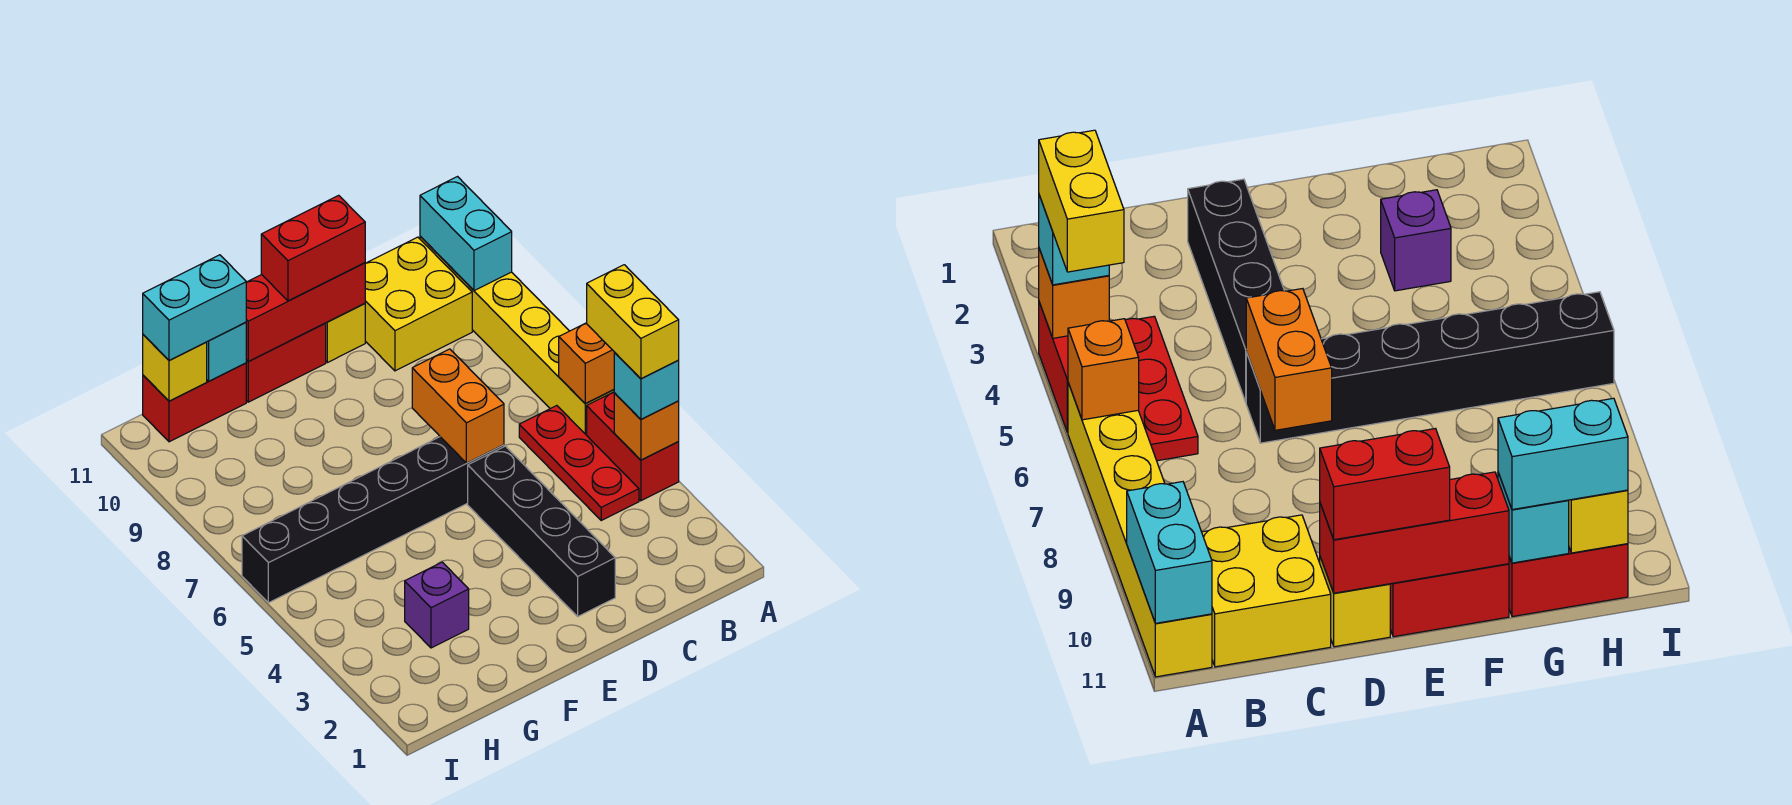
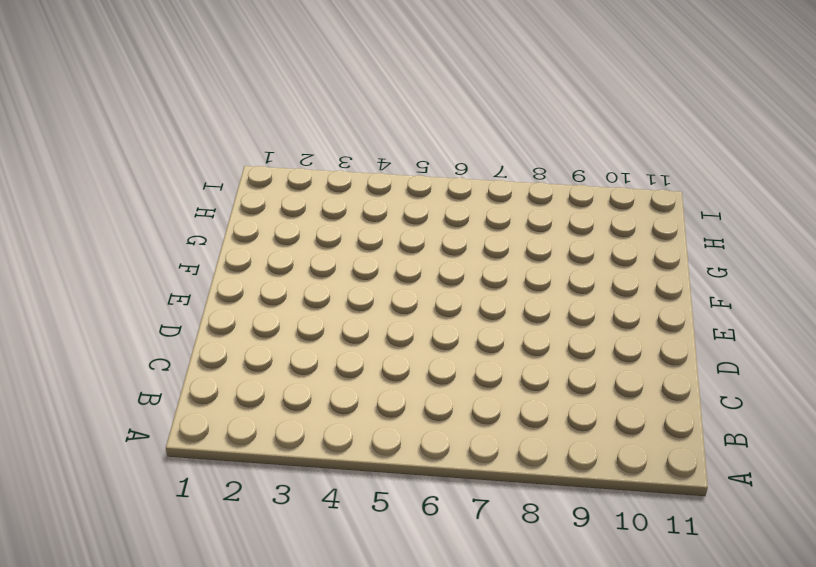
none -> red 1x2 brick [587,392,679,501]
none -> yellow 1x6 brick [420,236,614,435]
none -> red 1x3 plate [519,406,639,520]

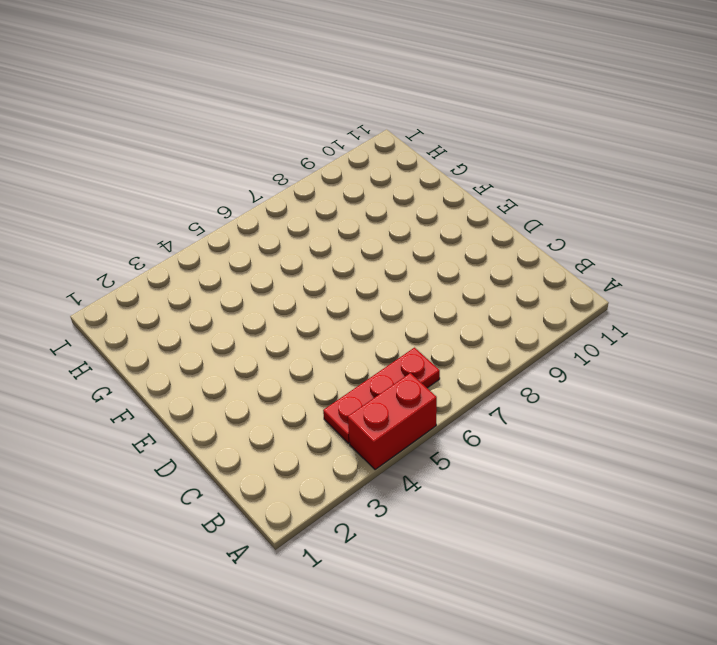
none -> yellow 1x6 brick [420,236,614,435]
none -> yellow 2x2 brick [365,237,472,371]
none -> black 1x4 brick [468,446,615,616]

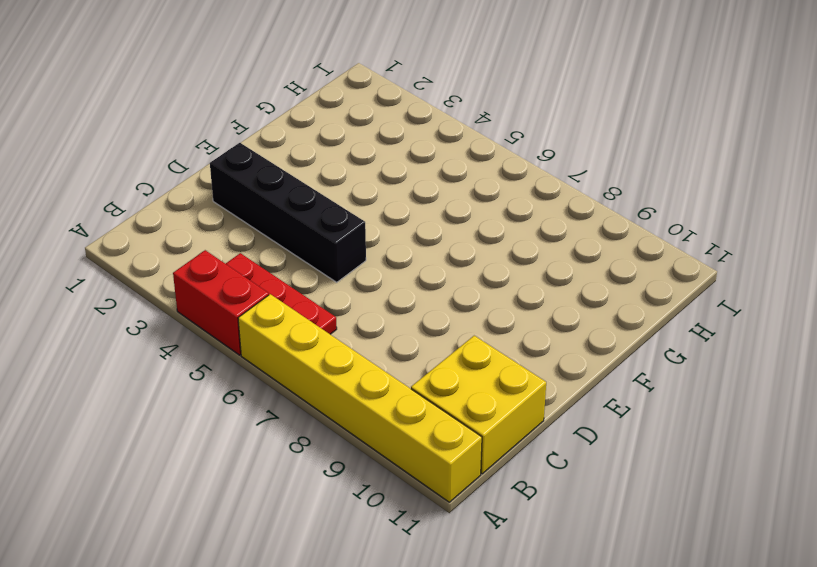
none -> black 1x6 brick [242,437,504,603]
none -> yellow 1x1 brick [325,303,365,363]
none -> red 1x2 brick [246,323,326,402]

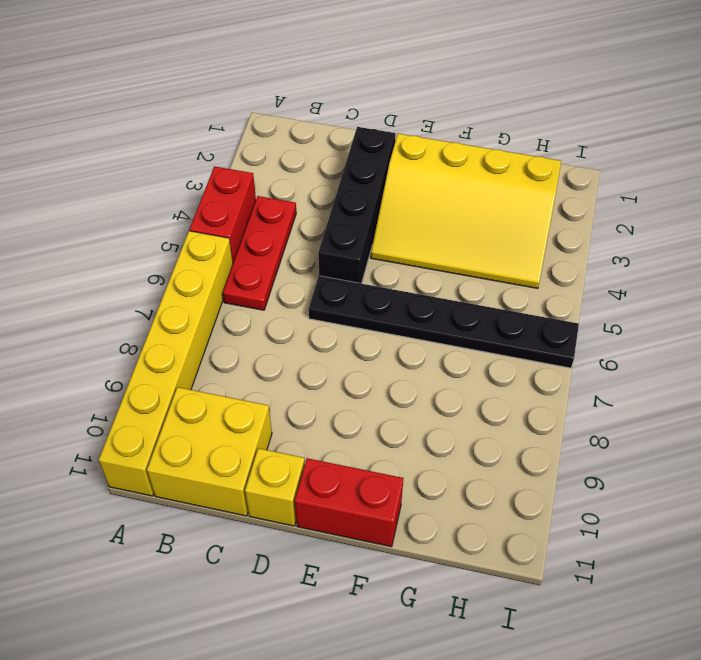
black 1x6 plate [308,276,579,368] -> black 1x6 brick [242,437,504,603]
yellow 3x4 slope [371,134,561,288] -> purple 1x1 brick [405,562,469,648]
none -> red 1x2 brick [143,363,246,442]
none -> orange 1x1 brick [614,393,679,460]
none -> orange 1x1 brick [559,323,615,403]

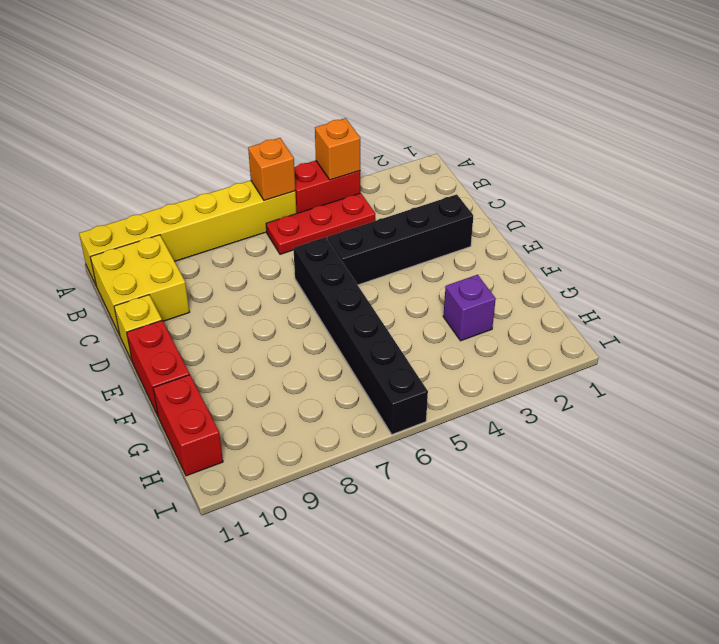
none -> cyan 1x2 brick [420,177,512,291]
none -> orange 1x2 brick [412,349,504,463]
none -> red 1x3 brick [246,263,365,362]

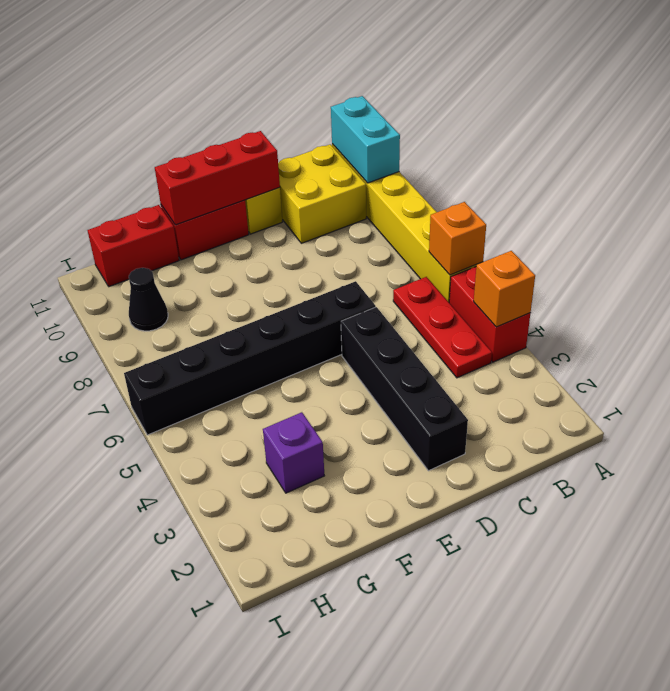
black 1x1 cone [129,268,168,331] -> none
none -> orange 1x2 brick [412,349,504,463]
none -> cyan 1x1 brick [207,322,246,381]
none -> yellow 1x1 brick [143,335,207,401]

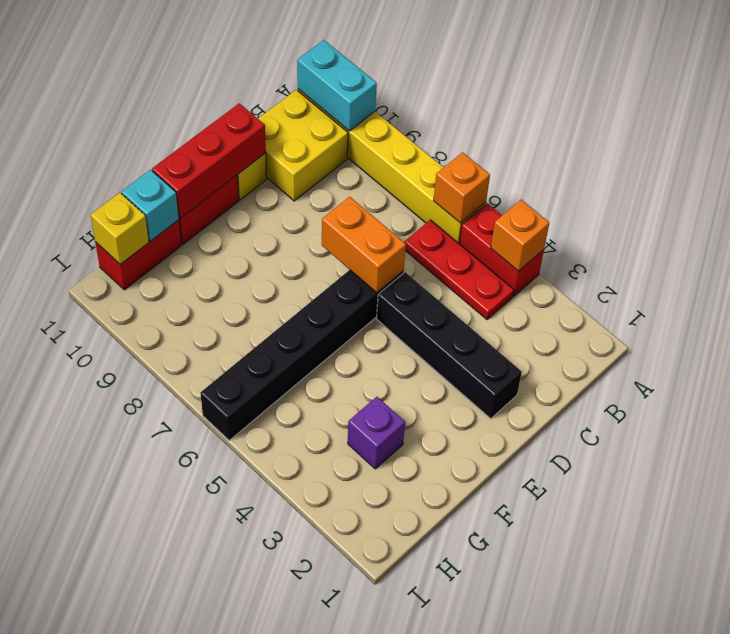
none -> cyan 1x1 brick [614,353,679,419]
none -> red 1x2 brick [261,195,365,301]
none -> cyan 1x2 brick [143,255,246,361]

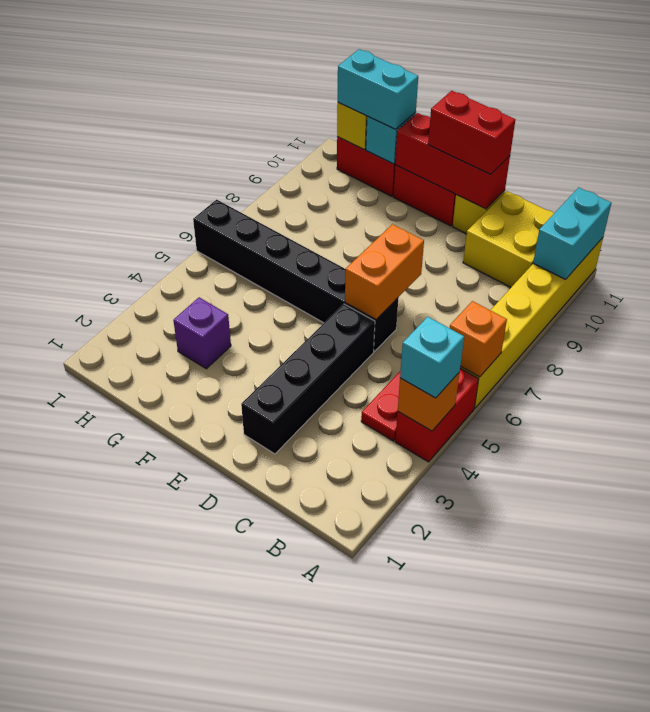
none -> yellow 1x2 brick [587,265,679,379]

